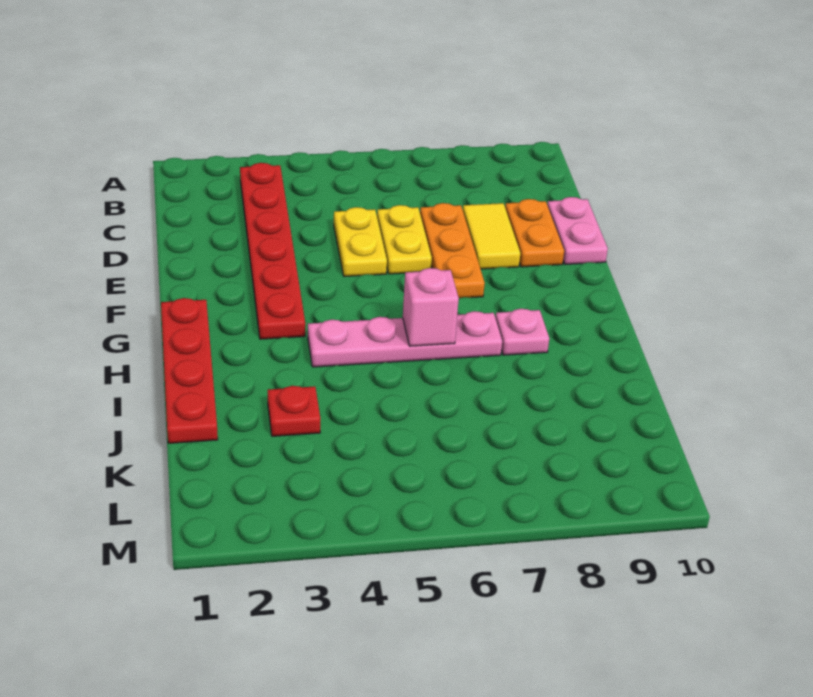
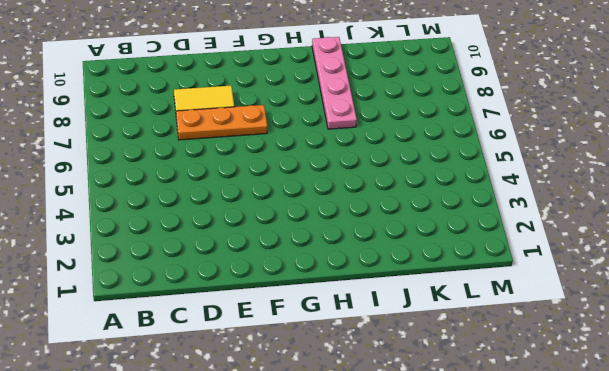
pink 1x4 plate [312,37,357,129] -> pink 1x4 plate moved to [308,311,502,367]
none -> red 1x6 plate [240,163,305,339]
none -> yellow 1x2 plate [334,207,387,277]
none -> yellow 1x2 plate [377,205,432,274]

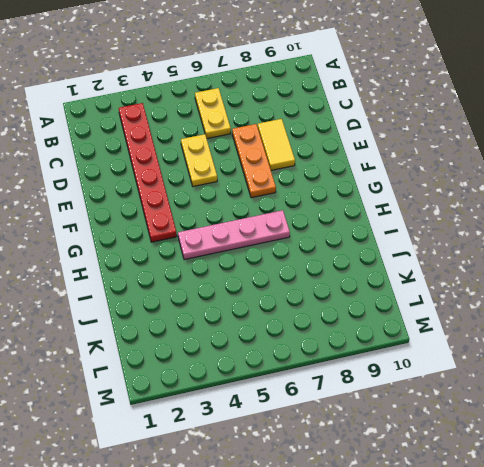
yellow 1x2 plate [195,88,231,139] -> yellow 1x2 plate moved to [377,205,432,274]
none -> orange 1x2 plate [505,199,564,267]
none -> pink 1x2 plate [547,197,608,265]
none -> red 1x4 plate [161,298,218,443]

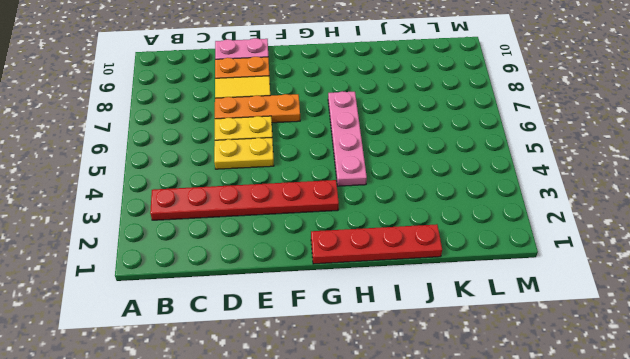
none -> pink 1x1 plate [495,309,549,355]
none -> red 1x1 plate [268,386,320,436]
none -> pink 1x1 brick [403,268,459,346]

